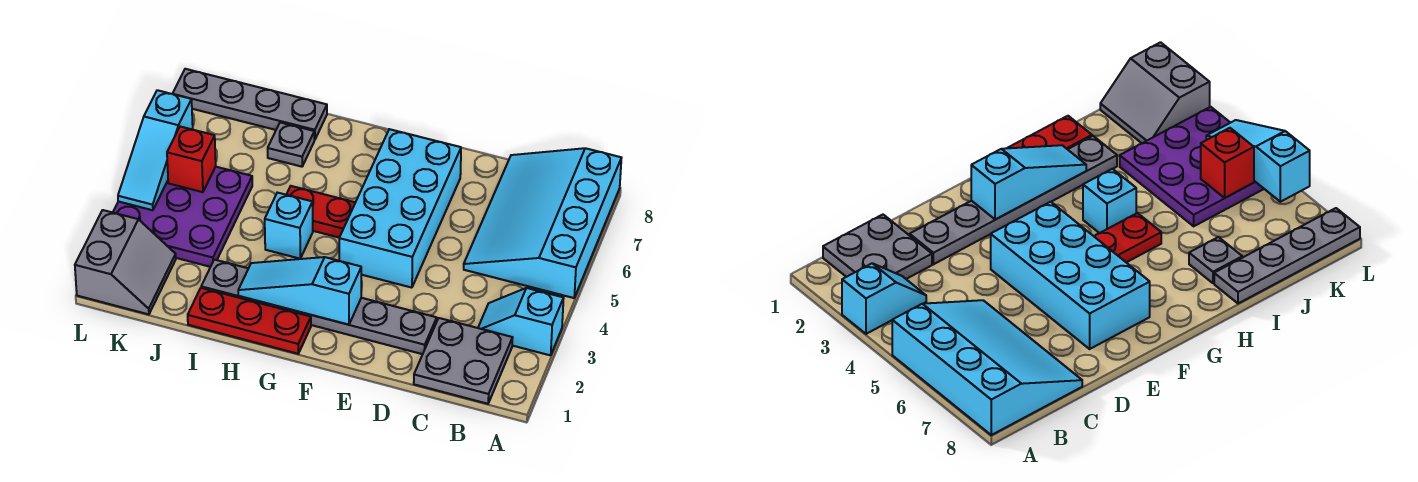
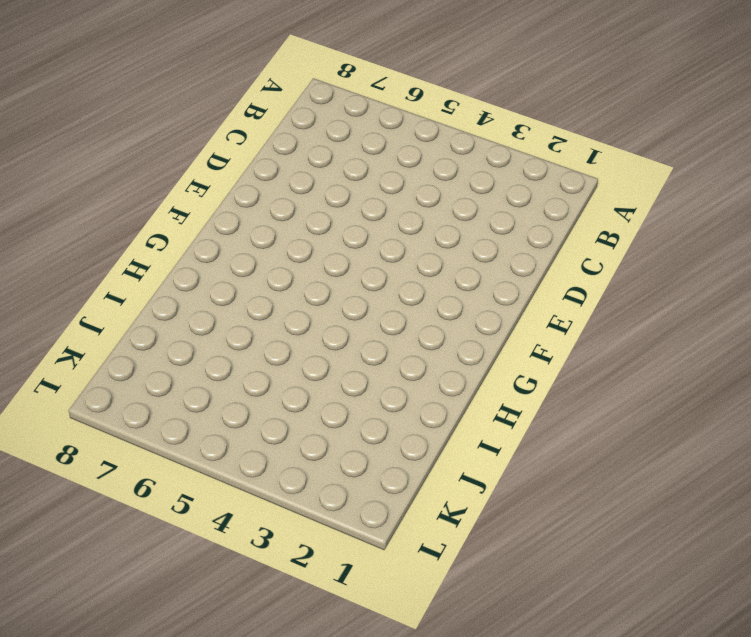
none -> cyan 1x2 slope [478,288,564,355]
none -> cyan 3x4 slope [464,148,621,298]
none -> grey 2x2 plate [414,318,513,404]

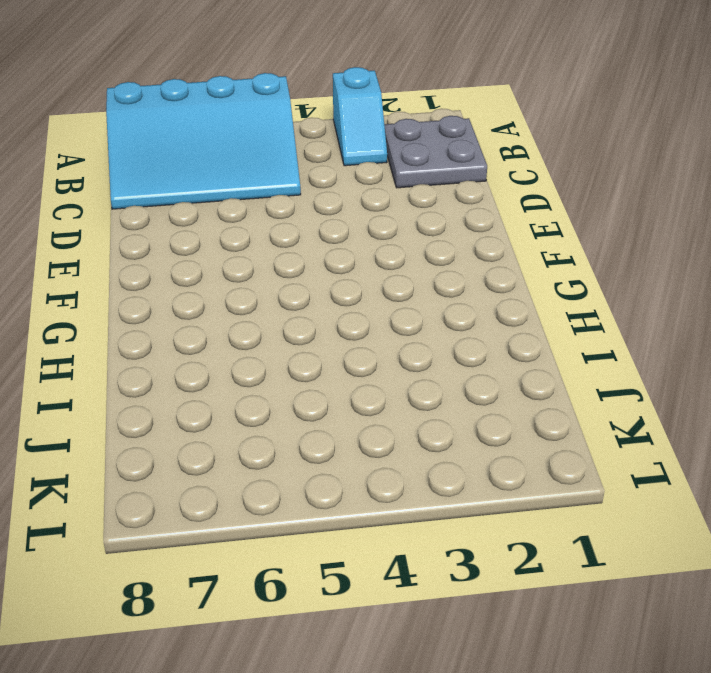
none -> grey 1x6 plate [201,260,437,354]
none -> cyan 2x4 brick [339,129,461,288]
none -> red 1x3 plate [188,288,311,354]

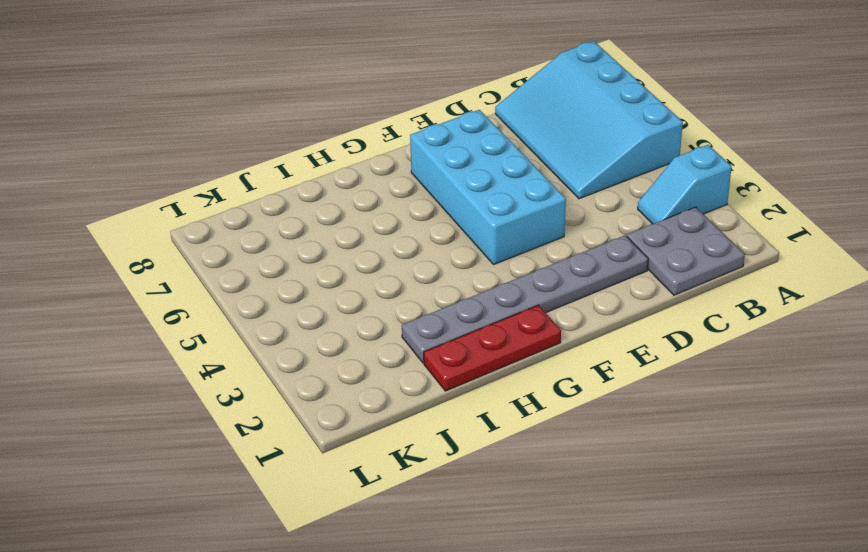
none -> red 1x2 plate [286,186,355,237]
none -> cyan 1x1 brick [265,193,313,259]
none -> grey 1x1 plate [268,123,314,167]

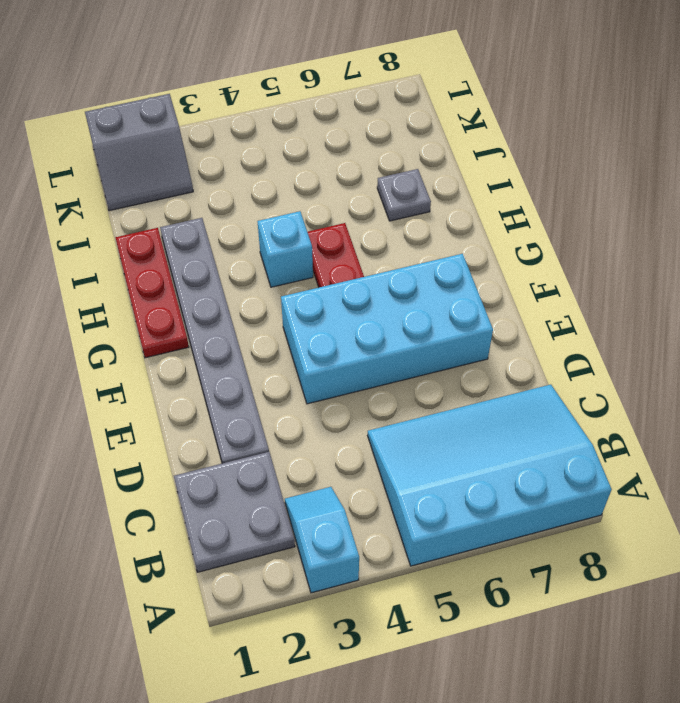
none -> grey 1x4 plate [173,69,327,140]
none -> purple 3x3 plate [113,167,252,267]
none -> cyan 1x3 slope [238,257,361,325]

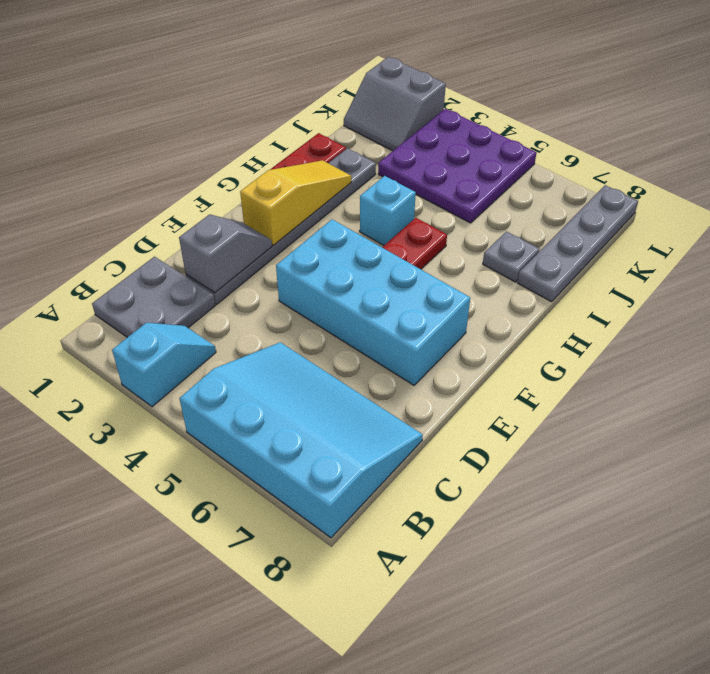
grey 1x2 slope [179,214,272,293] -> none
yellow 1x3 slope [240,160,351,245] -> cyan 1x3 slope [238,257,361,325]
none -> red 1x1 brick [167,127,216,192]
none -> cyan 1x3 slope [118,90,193,210]

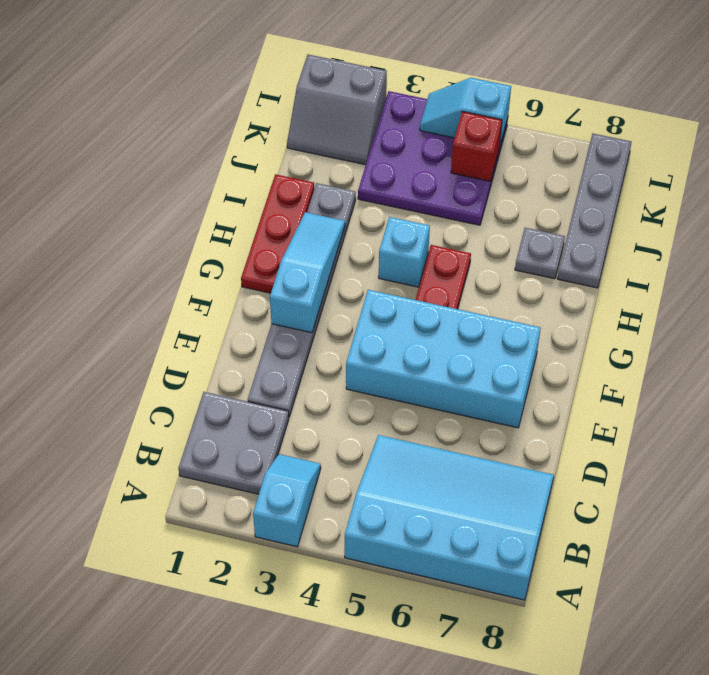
cyan 1x2 slope [420,78,511,144] -> cyan 1x3 slope [118,90,193,210]

